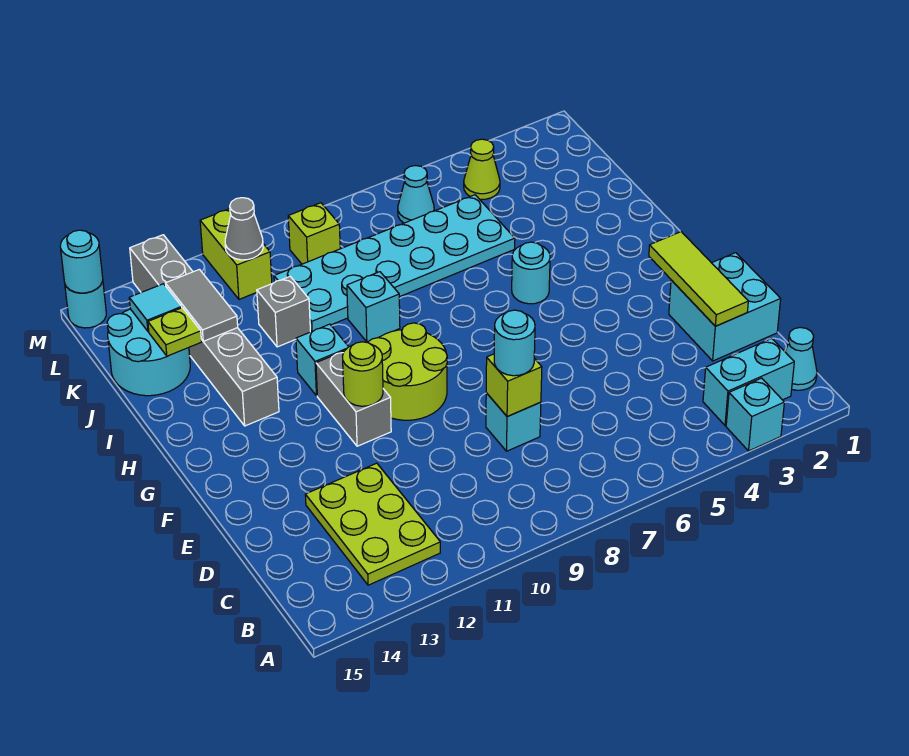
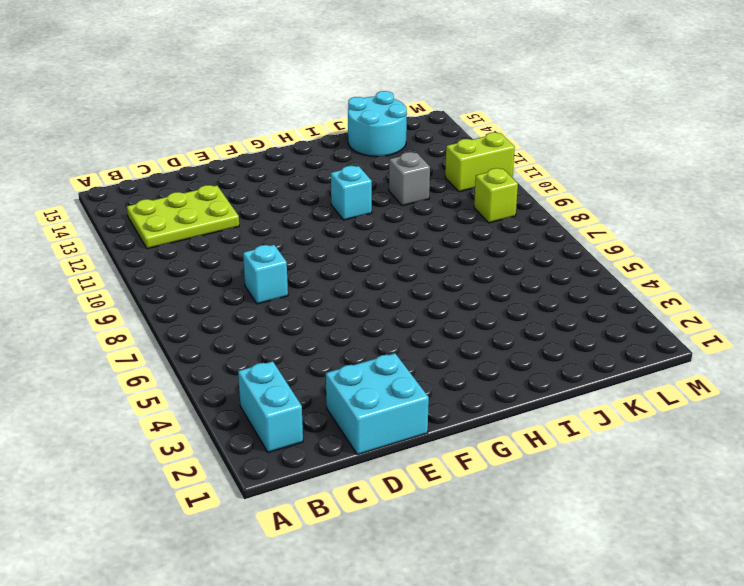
none -> cyan 1x1 brick [726,378,784,451]
none -> cyan 1x1 cone [785,327,817,390]
none -> lime 2x2 round brick [368,323,447,420]

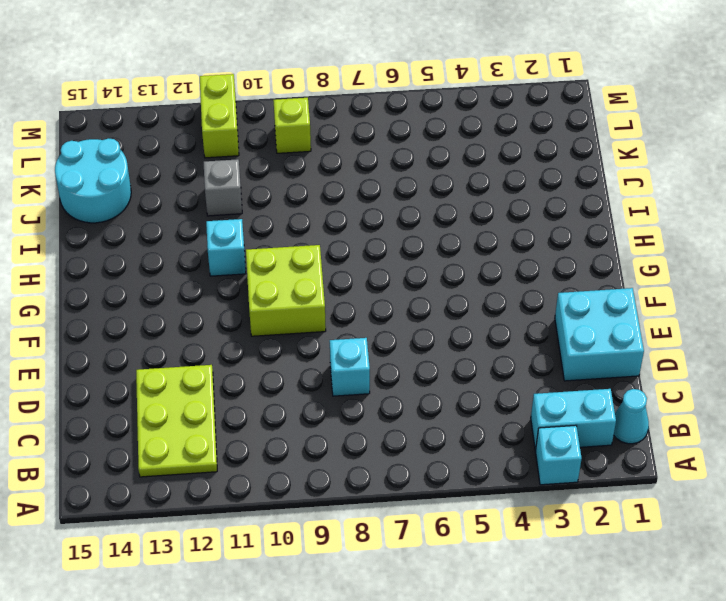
lime 2x2 brick [246,245,326,336] -> lime 2x2 round brick [368,323,447,420]
none -> grey 1x2 brick [316,351,391,446]
none -> cyan 1x1 round brick [512,242,550,304]
none -> grey 1x6 brick [130,235,279,426]

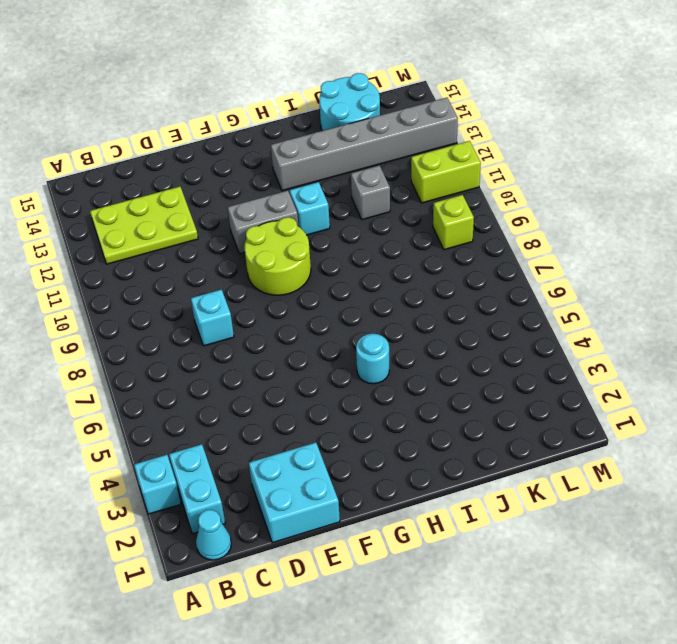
none -> cyan 1x1 brick [347,272,400,342]
none -> cyan 2x6 plate [274,195,515,332]
none -> lime 1x1 cone [464,139,500,199]

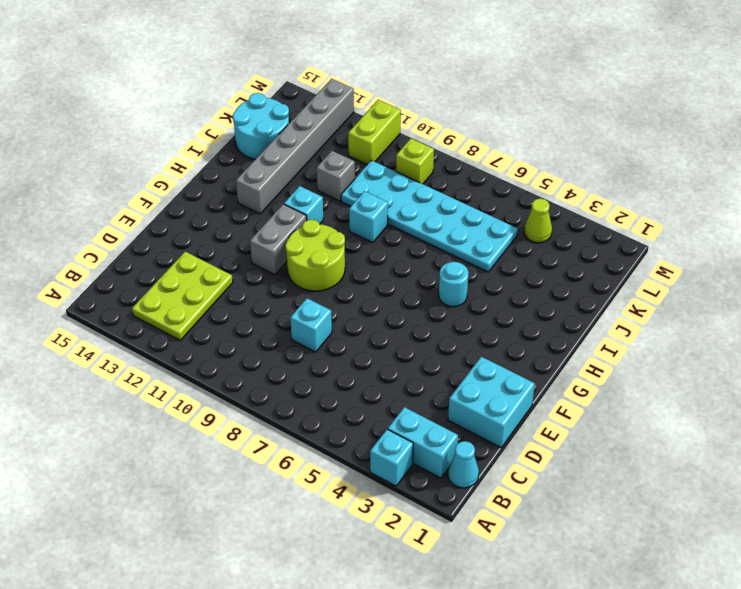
none -> cyan 1x1 cone [398,166,434,223]
none -> cyan 1x1 round brick [65,281,106,328]
none -> lime 1x3 tile [649,232,748,326]

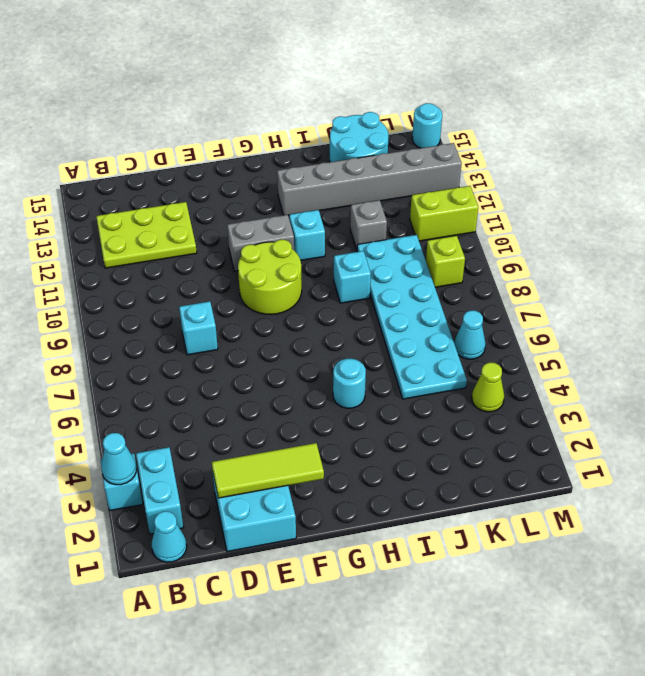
cyan 1x1 cone [101,433,136,485] -> none
none -> lime 1x1 brick [486,354,542,417]
none -> lime 1x1 round brick [343,342,383,406]
none -> grey 1x2 tile [165,269,238,341]

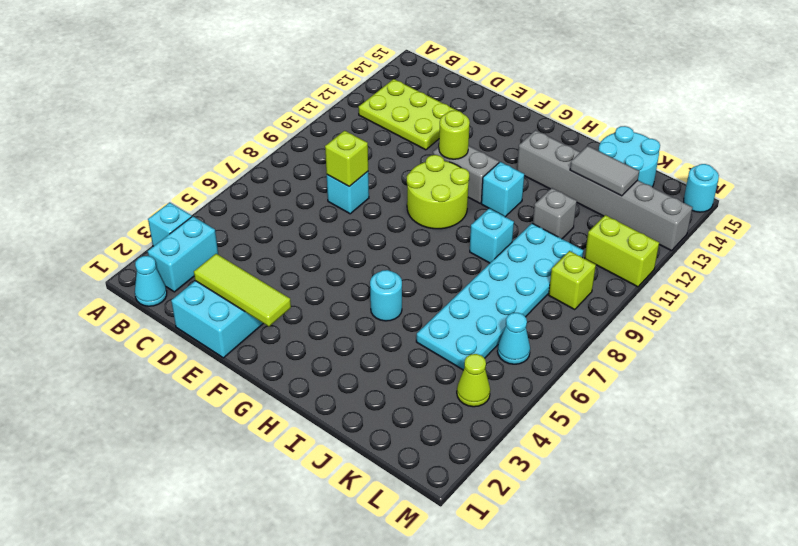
none -> lime 1x1 plate [148,308,202,356]
none -> cyan 1x1 tile [129,284,182,332]
none -> grey 1x1 cone [225,198,263,260]

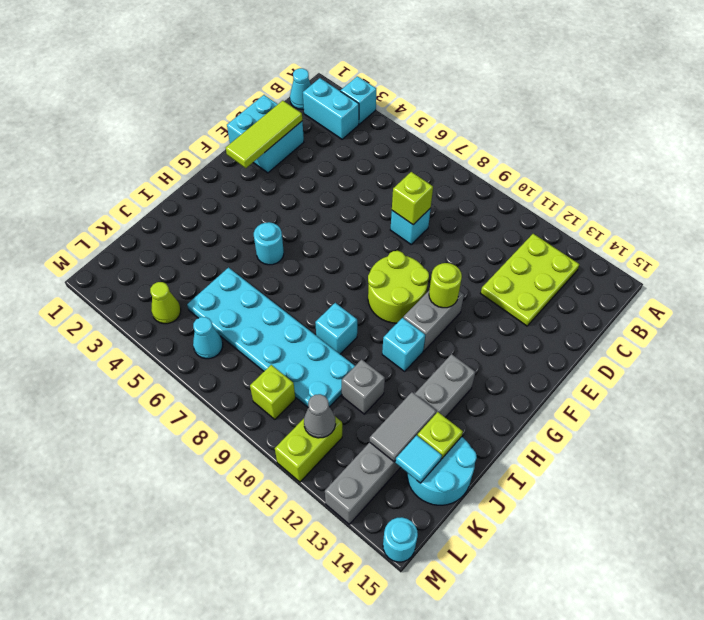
none -> cyan 1x1 round brick [60,230,103,293]
none -> cyan 1x1 round brick [494,310,535,376]

